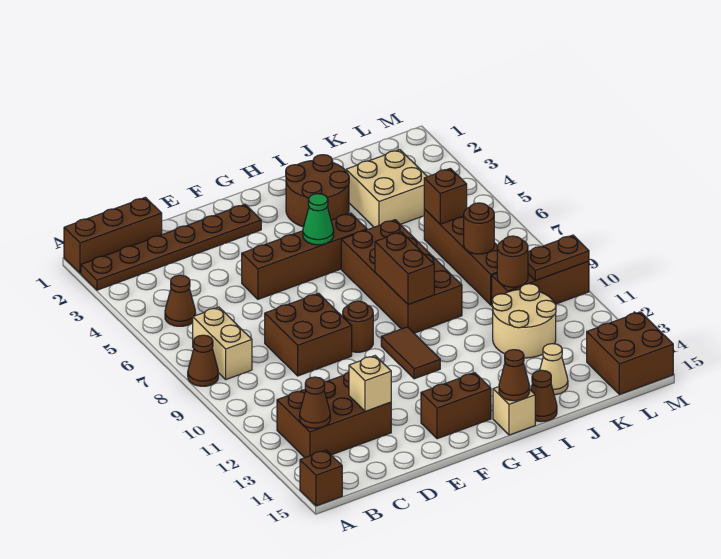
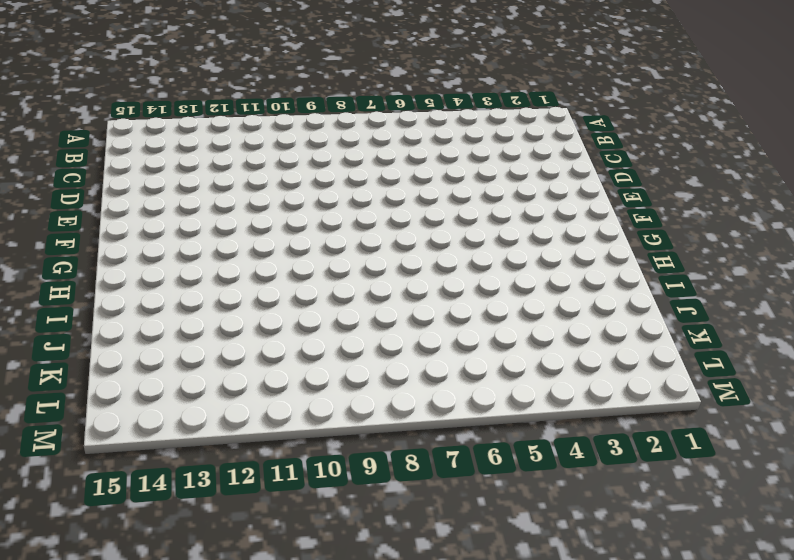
none -> brown 1x3 brick [64,197,162,274]
none -> brown 1x6 plate [81,204,261,290]
none -> brown 1x1 cone [188,335,218,386]
none -> brown 1x1 brick [300,450,342,506]

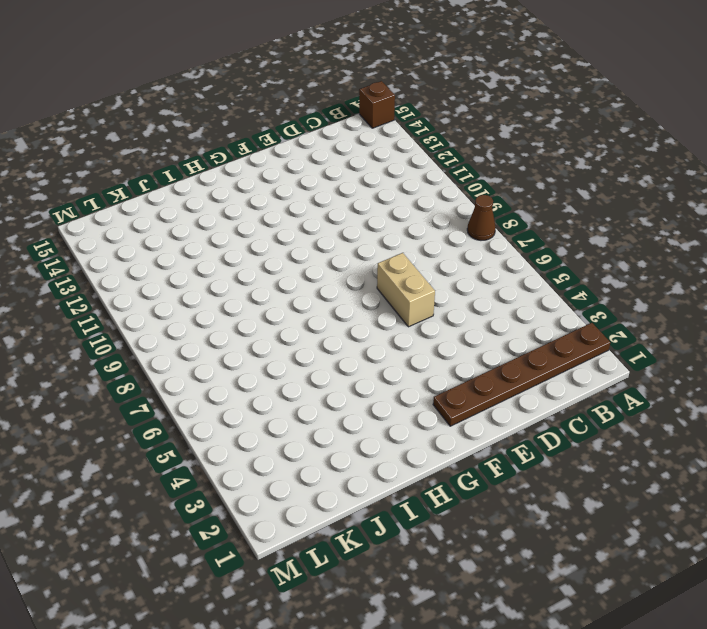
tan 1x2 brick [377,253,435,327] -> tan 1x2 brick moved to [193,307,252,379]
none -> brown 1x3 brick [64,197,162,274]
none -> brown 1x1 cone [165,275,196,326]
none -> brown 2x3 brick [277,372,391,458]
none -> brown 2x2 brick [265,293,352,376]

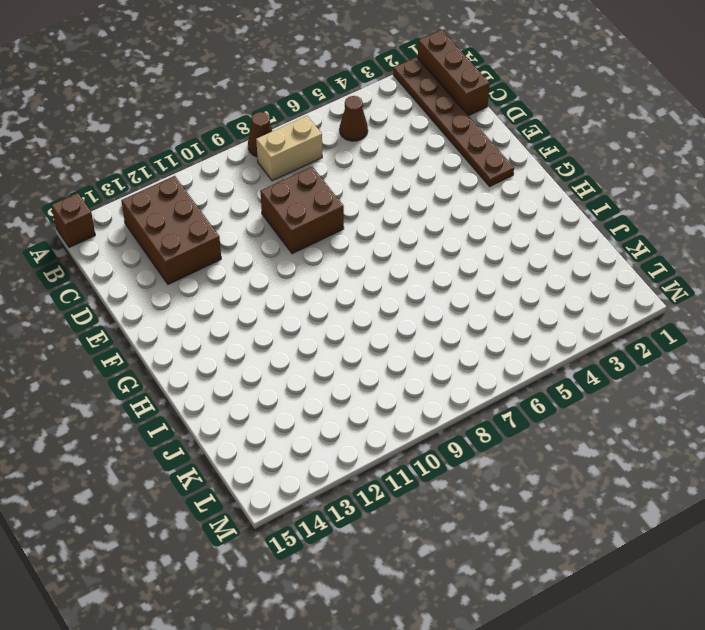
none -> brown 1x4 brick [242,213,367,299]
none -> brown 1x1 round brick [343,301,373,352]
none -> brown 1x2 brick [421,373,491,439]
none -> brown 1x2 tile [381,327,440,379]

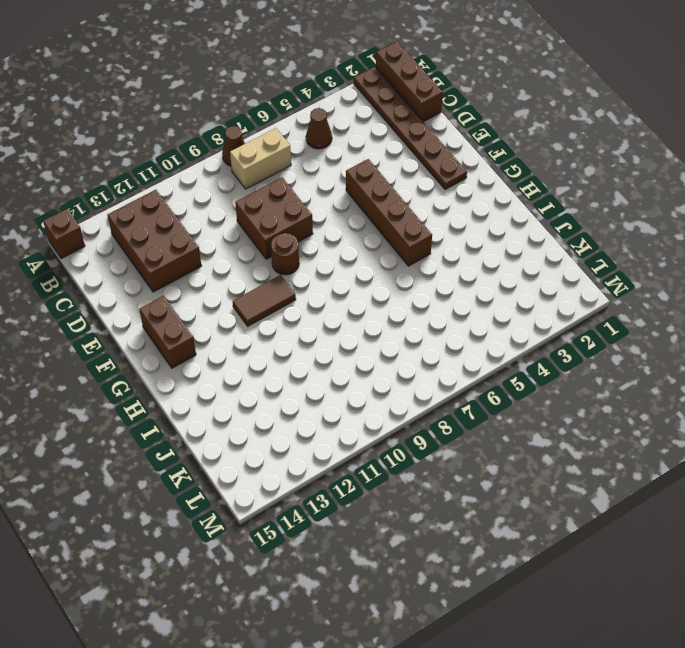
none -> brown 2x2 round brick [286,155,349,227]
none -> brown 2x4 brick [341,220,462,333]
none -> tan 1x1 brick [493,387,535,435]
none -> brown 1x1 cone [531,370,557,422]

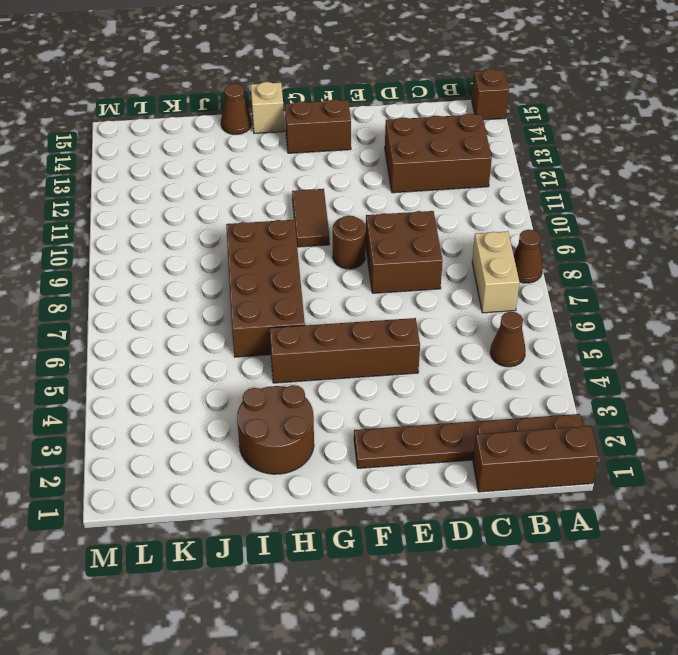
none -> tan 2x2 brick [346,150,427,227]
none -> tan 2x2 round brick [492,284,556,358]
none -> tan 1x1 cone [540,344,568,395]
none -> brown 1x4 brick [424,209,497,305]

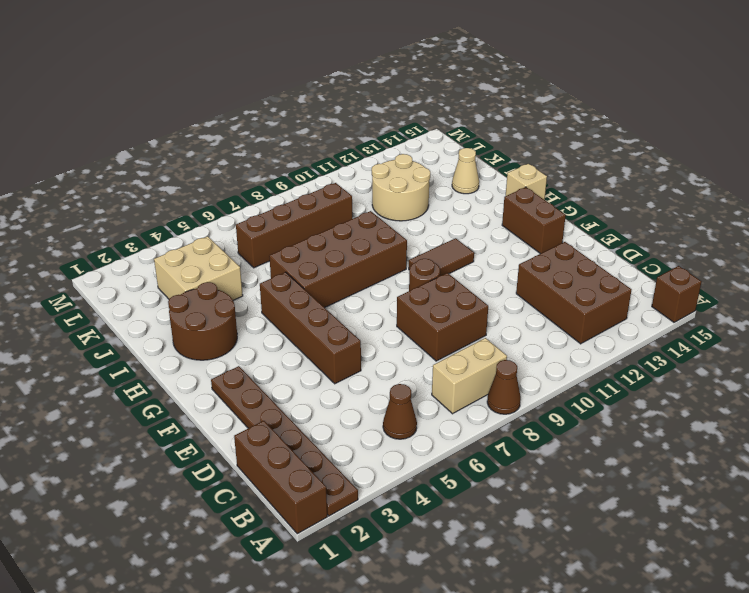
none -> brown 1x1 cone [531,370,557,422]
none -> brown 1x3 brick [492,261,589,307]
none -> brown 2x2 brick [587,312,673,395]
none -> brown 1x1 cone [300,377,330,428]

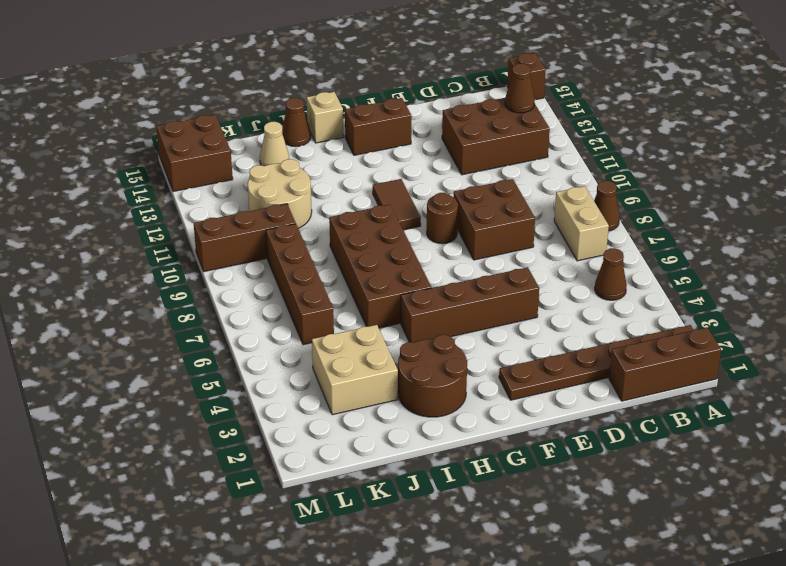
none -> tan 1x1 brick [349,356,391,411]
none -> green 1x1 cone [303,194,334,245]
none -> brown 1x2 brick [375,232,434,305]
none -> brown 1x1 cone [499,350,530,401]

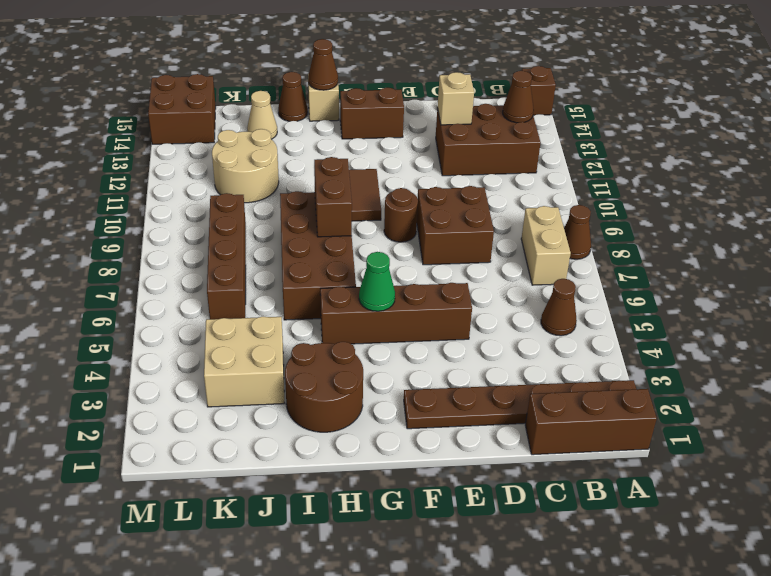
none -> brown 1x3 brick [492,261,589,307]
none -> brown 1x1 brick [424,168,467,224]
none -> brown 1x1 round brick [464,203,494,254]
none -> brown 1x1 round brick [497,236,528,287]

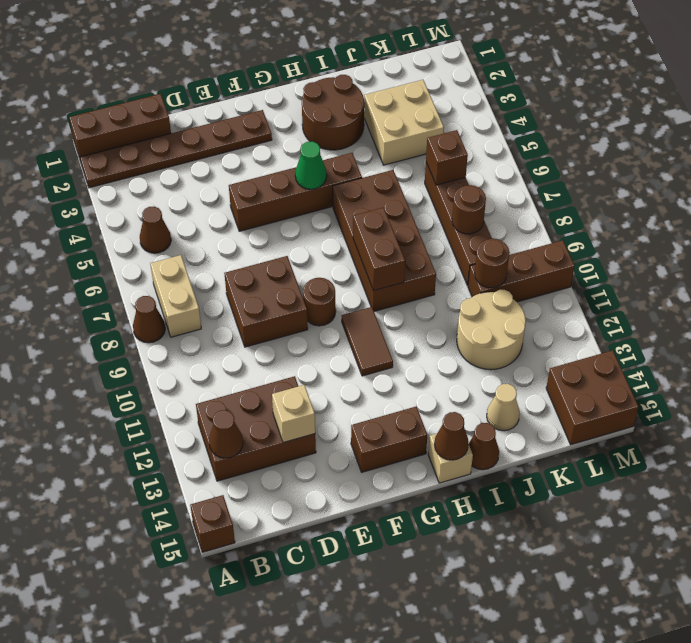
none -> brown 1x2 plate [528,235,589,281]

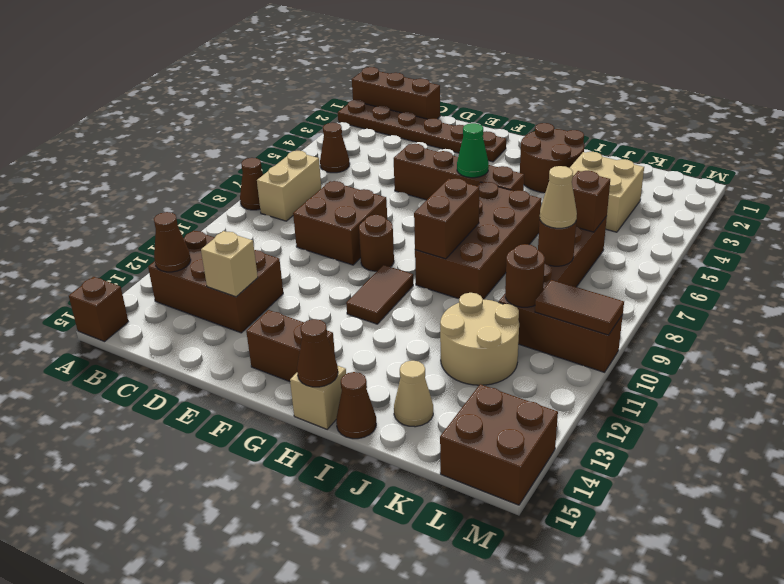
tan 1x1 cone [540,166,577,228] -> none
brown 1x2 tile [535,280,624,335] -> brown 1x2 plate [528,235,589,281]

